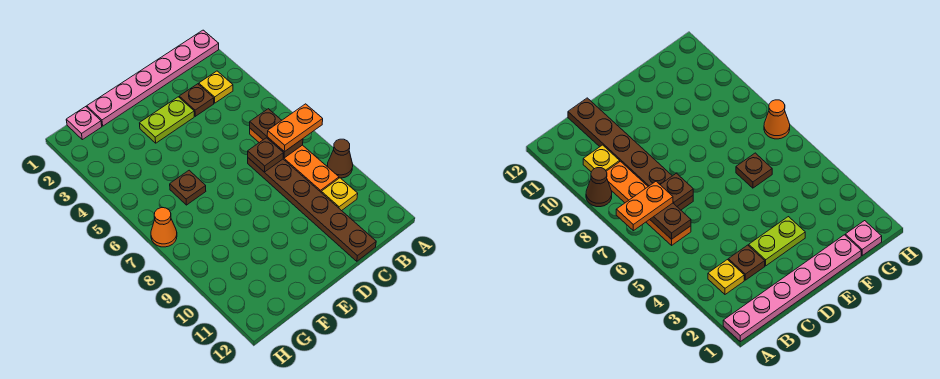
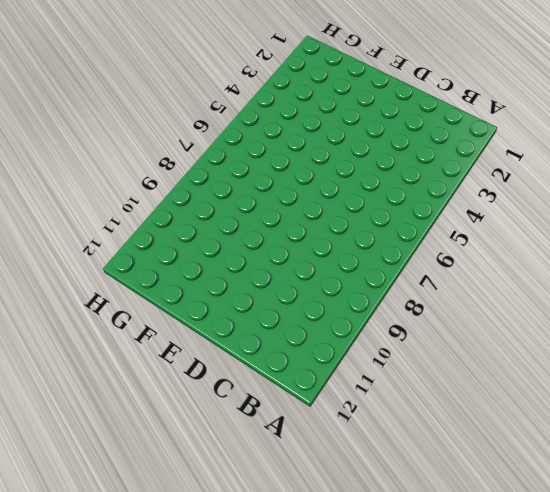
none -> pink 1x6 plate [87,30,219,126]
none -> brown 1x1 cone [327,139,353,178]
none -> yellow 1x1 plate [199,71,233,103]

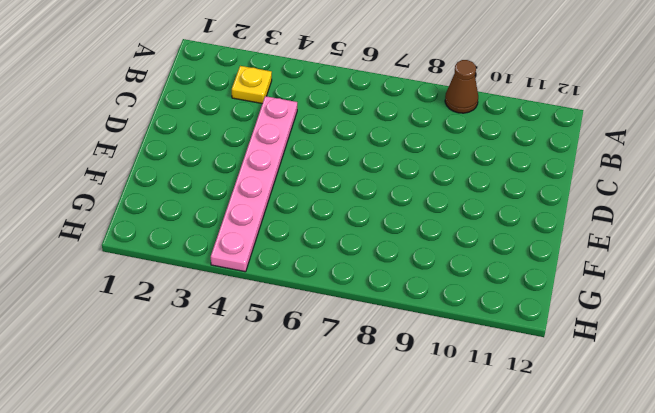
pink 1x6 plate [211,96,297,272] -> pink 1x6 plate moved to [87,30,219,126]
none -> orange 1x4 plate [250,129,339,192]
none -> yellow 1x1 plate [321,178,358,211]
none -> brown 1x1 plate [179,84,214,116]

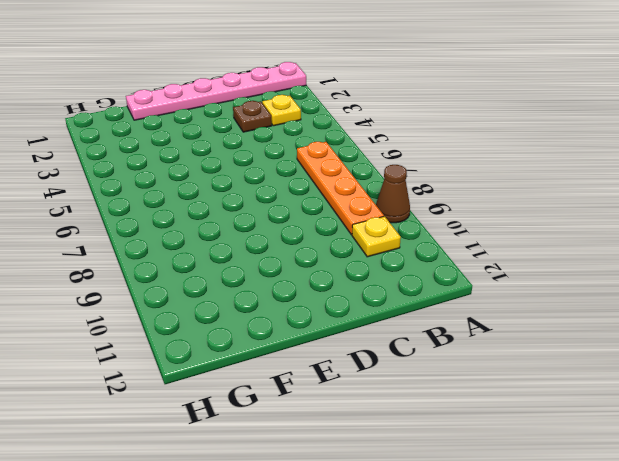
none -> brown 1x6 plate [248,158,376,261]
none -> lime 1x2 plate [140,97,194,143]
none -> brown 1x1 plate [170,170,206,205]

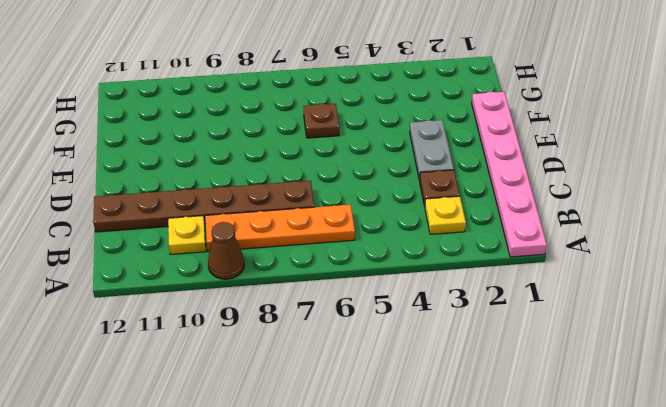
grey 1x2 plate [410,120,454,180] -> lime 1x2 plate [140,97,194,143]
none -> pink 1x1 plate [66,107,102,140]
none -> orange 1x1 cone [151,208,177,247]
none -> brown 1x2 plate [250,109,303,158]

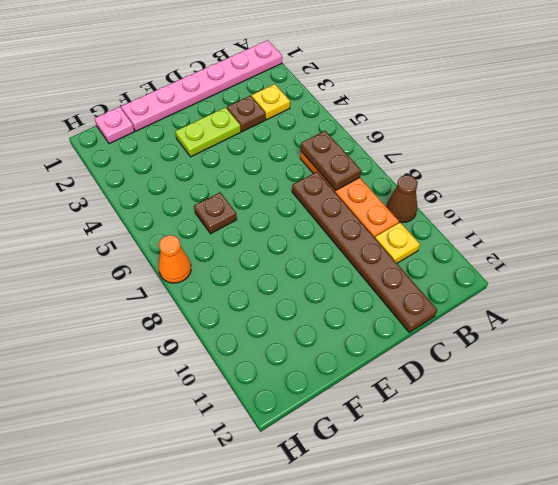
none -> brown 1x1 plate [248,138,283,172]
none -> orange 1x2 plate [267,104,323,152]

